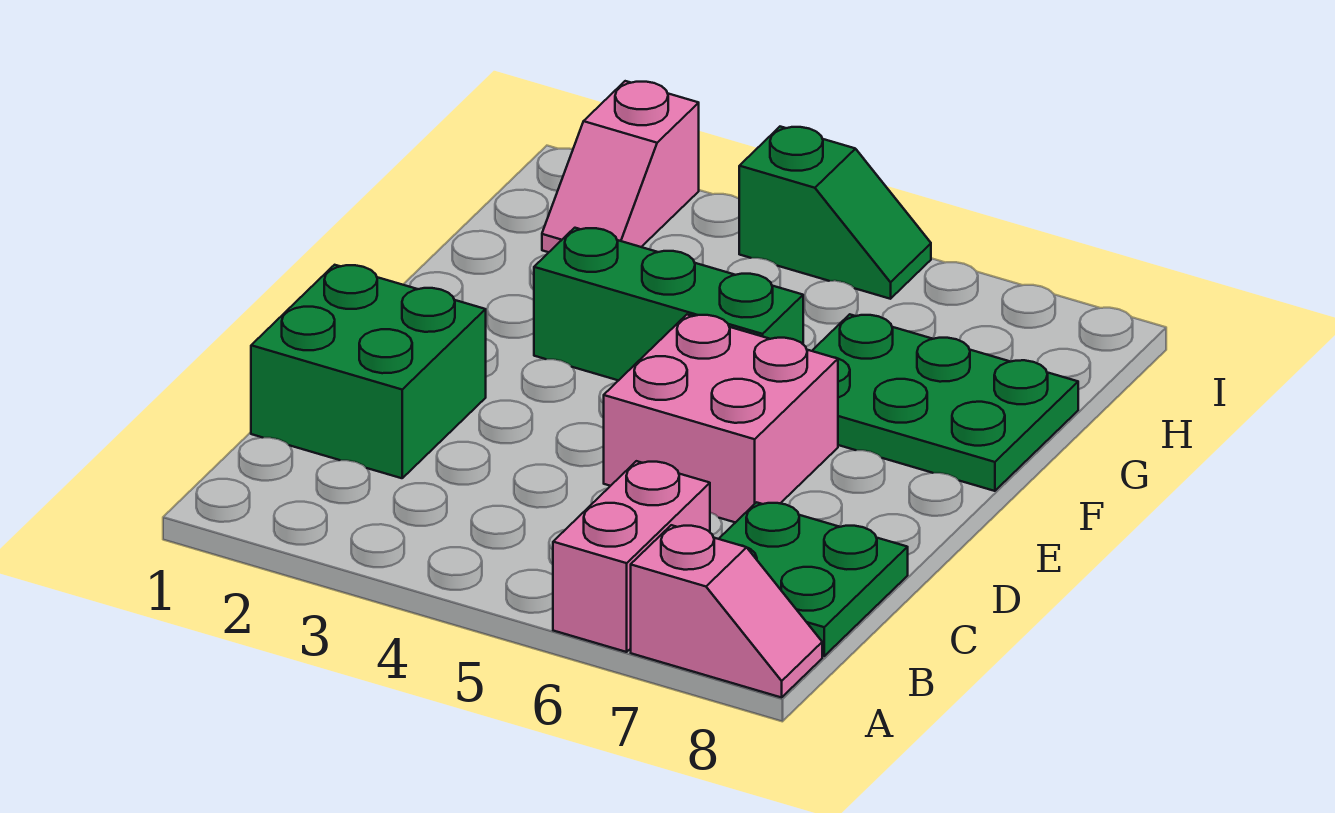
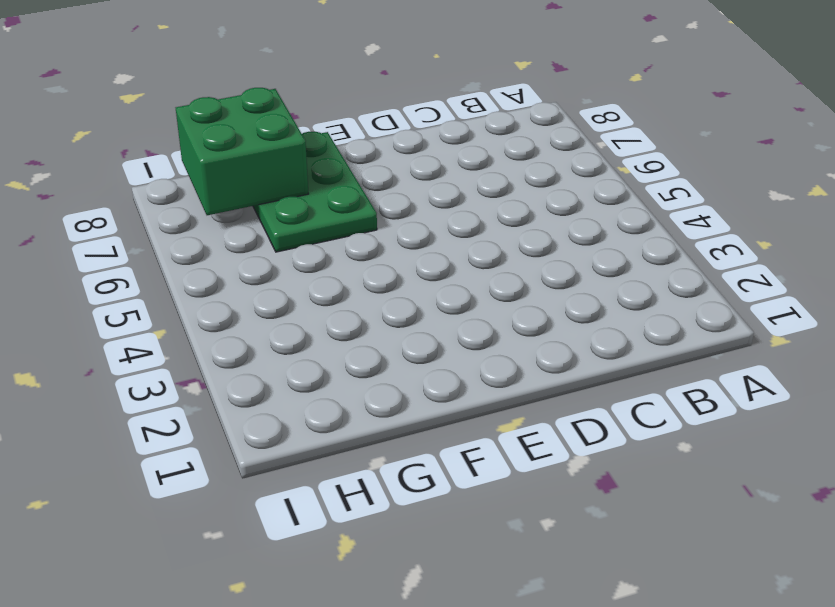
green 2x2 brick [176,88,309,215] -> green 2x2 brick moved to [251,265,486,478]
none -> pink 1x2 brick [553,461,710,652]
none -> pink 1x2 slope [631,525,822,697]

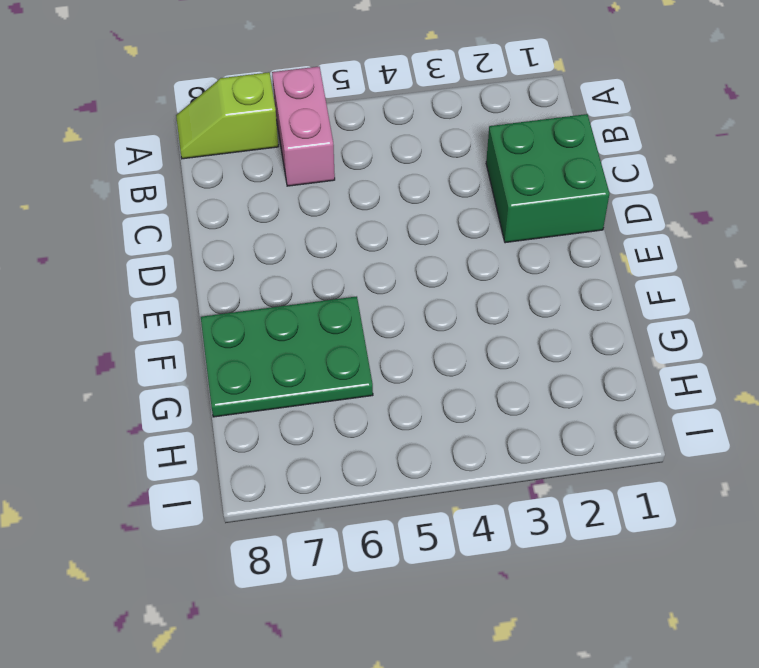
lime 1x2 slope [176,72,278,159] -> pink 1x2 slope [631,525,822,697]
none -> green 2x2 plate [719,502,908,656]
none -> pink 2x2 brick [604,315,838,523]

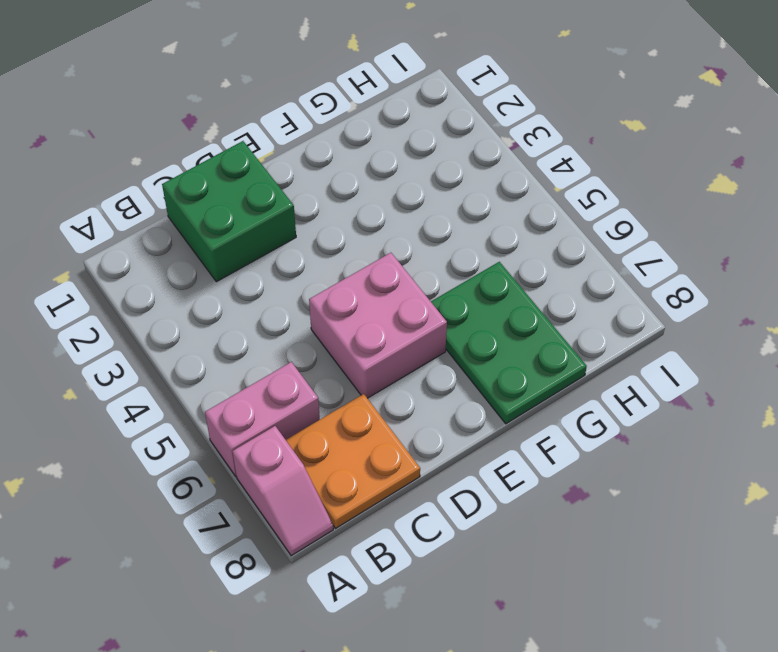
orange 2x2 plate [286,394,420,528] -> green 2x2 plate [719,502,908,656]
none -> green 1x3 brick [534,228,803,381]
none -> pink 1x2 slope [542,81,699,252]

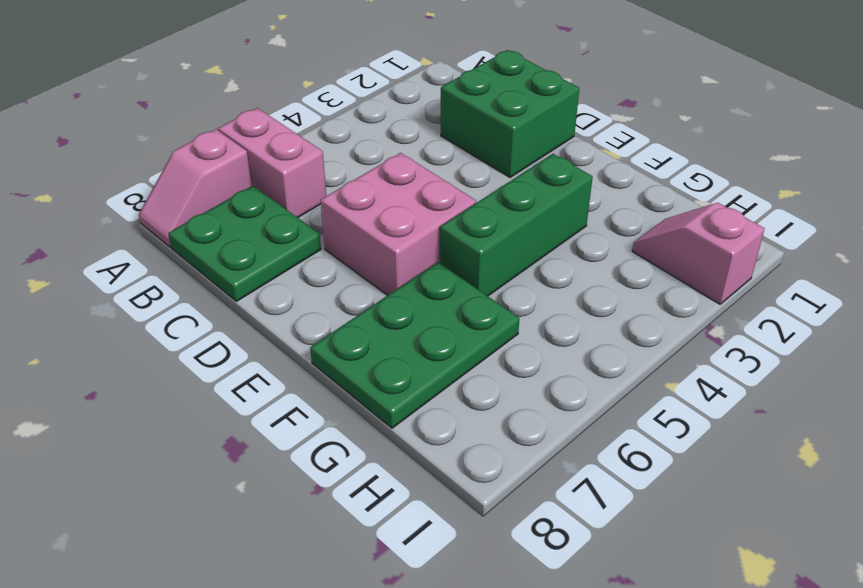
none -> green 1x2 slope [739,127,931,299]

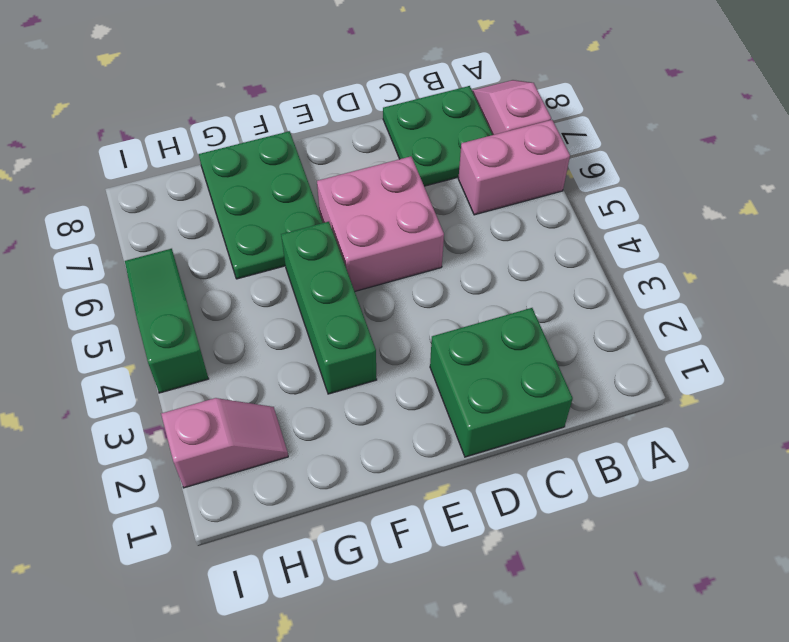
green 1x3 slope [125,249,209,393] -> green 1x2 slope [739,127,931,299]

